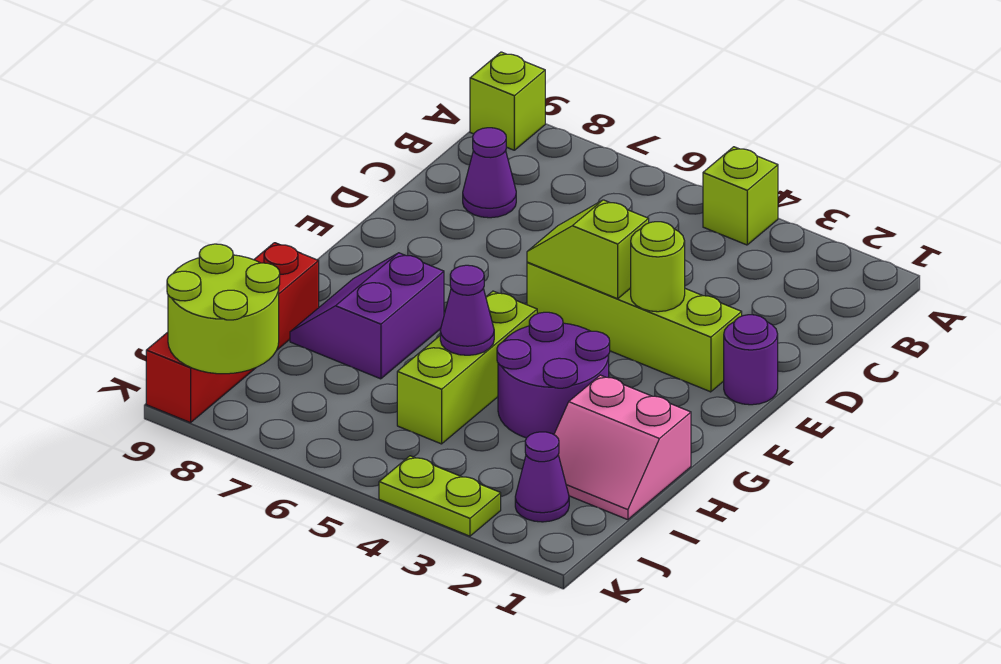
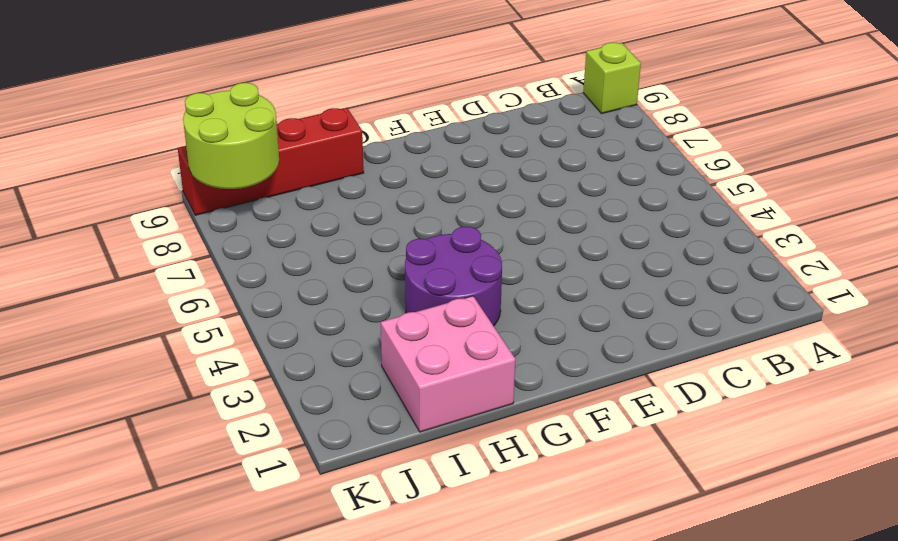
pink 2x2 brick [381,296,515,432] -> pink 2x2 slope [554,375,691,520]
none -> lime 1x1 brick [703,147,778,245]
none -> purple 1x1 cone [463,128,516,218]
none -> purple 1x1 round brick [724,315,778,405]

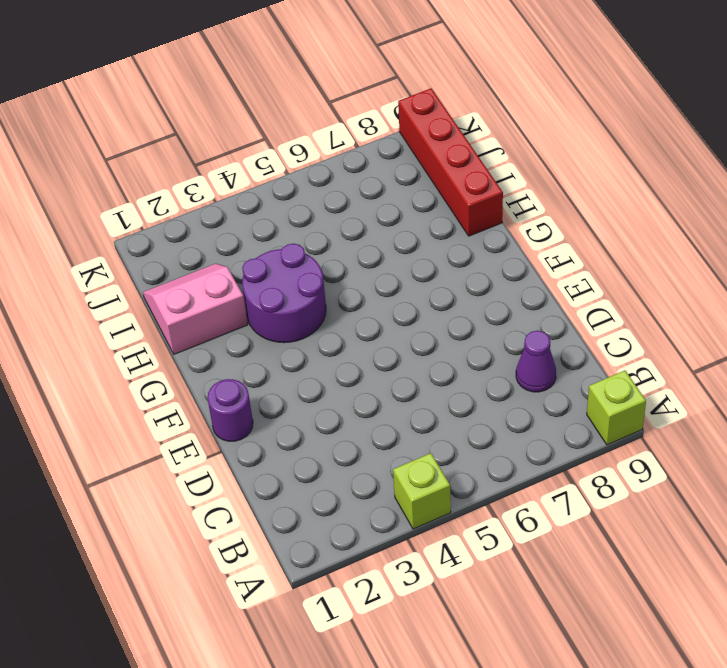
none -> lime 1x4 brick [527,262,742,392]
none -> lime 1x3 brick [397,291,537,444]
none -> purple 2x2 slope [290,253,444,379]

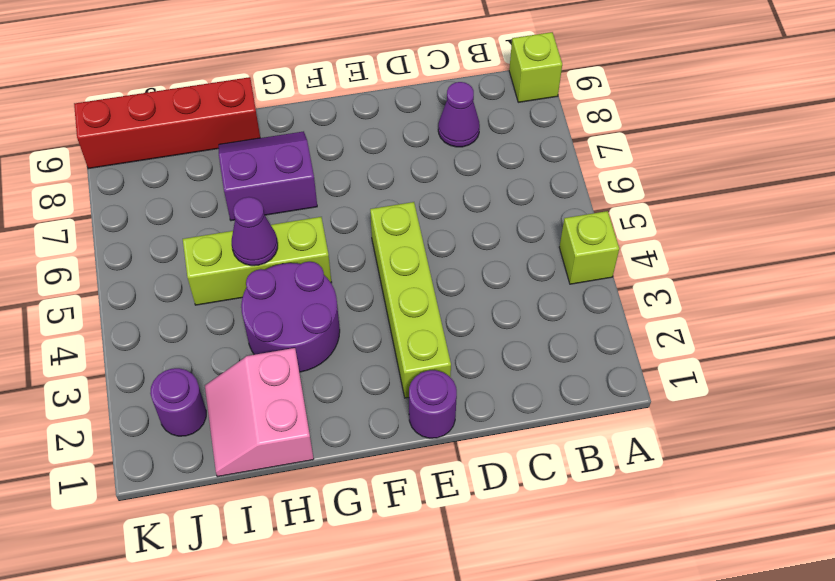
purple 1x1 round brick [150,368,206,436] -> purple 1x1 cone [515,432,569,522]
none -> lime 1x2 plate [379,456,501,536]
none -> lime 1x1 round brick [631,222,685,312]
none -> lime 1x2 slope [527,200,649,299]

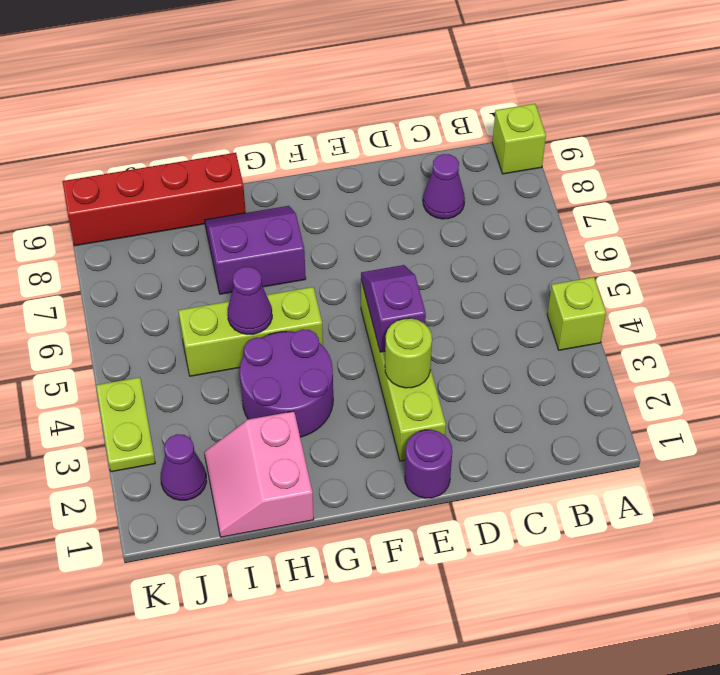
purple 1x2 slope [361,265,426,352] -> lime 1x2 slope [527,200,649,299]
none -> lime 2x2 round brick [167,244,280,374]

